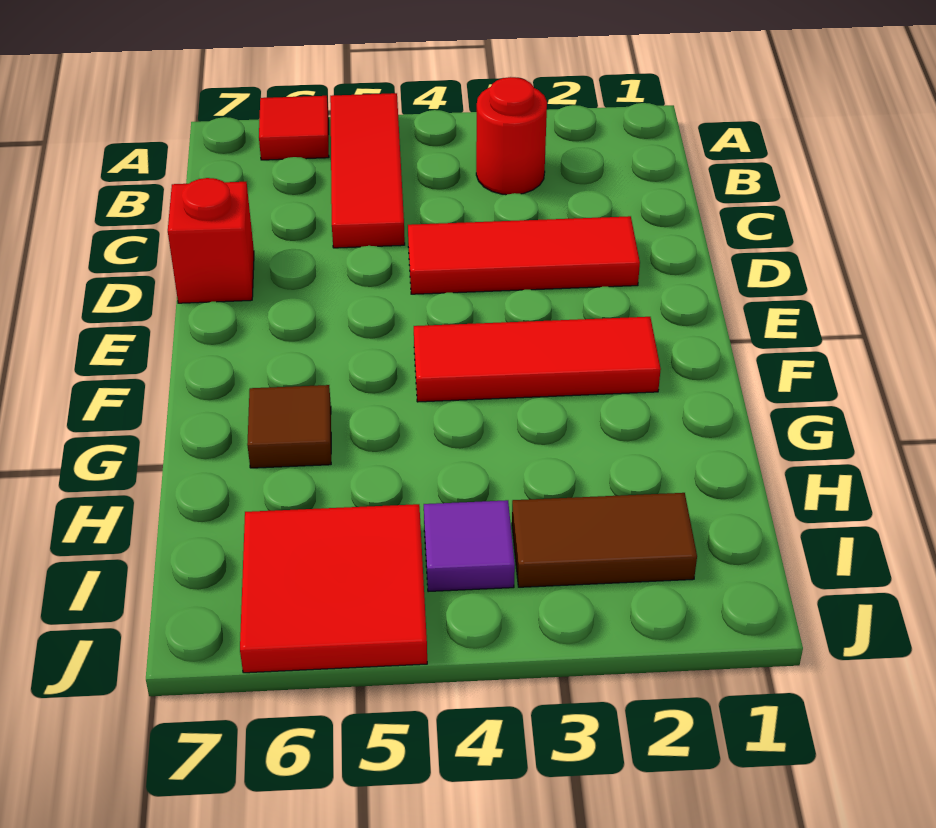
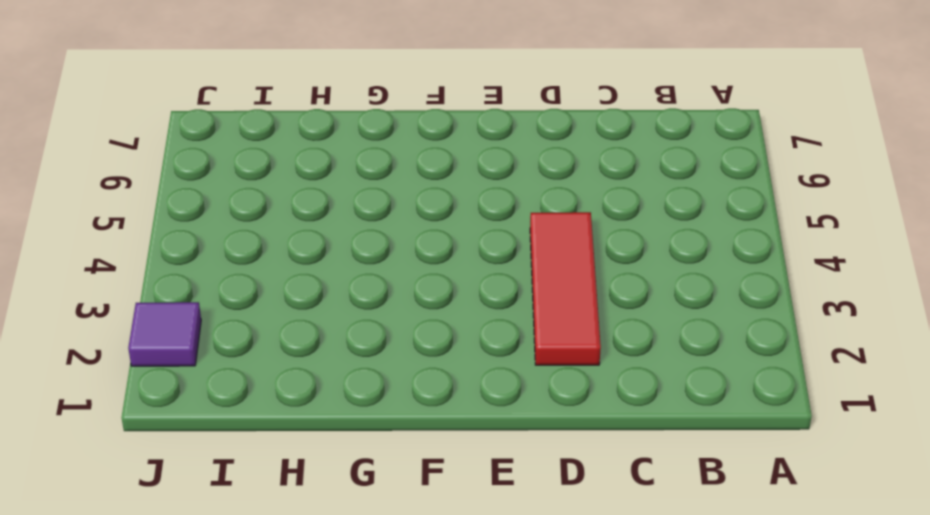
purple 1x1 tile [128,302,201,366] -> purple 1x1 tile moved to [424,500,515,592]
none -> red 1x3 tile [330,93,405,248]
none -> red 1x1 tile [259,96,329,160]

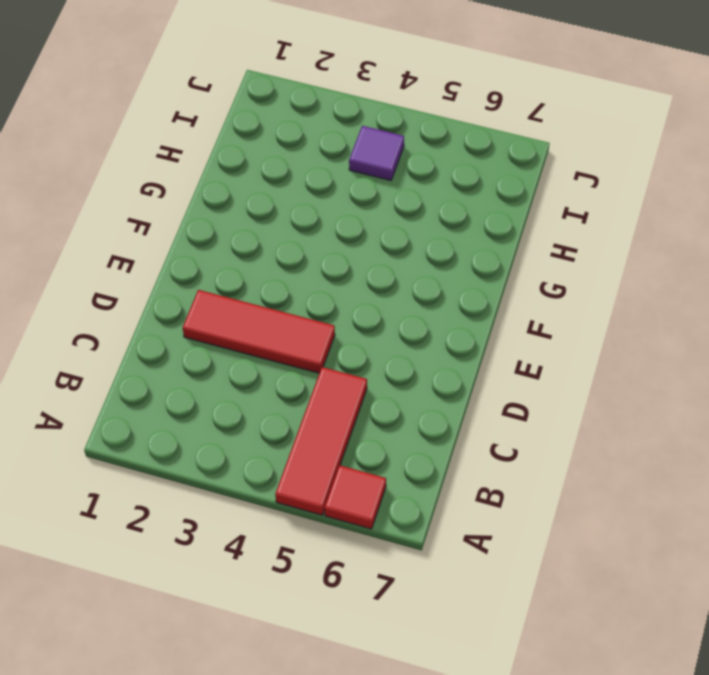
none -> red 1x1 round brick [476,77,547,195]
none -> red 1x1 brick [168,178,254,303]

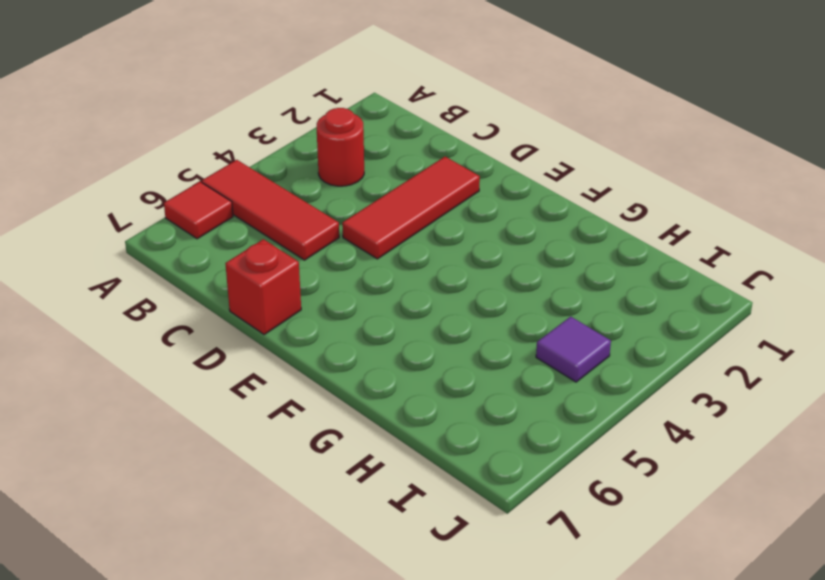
none -> red 1x3 tile [414,317,661,402]
none -> brown 1x1 tile [247,385,331,468]

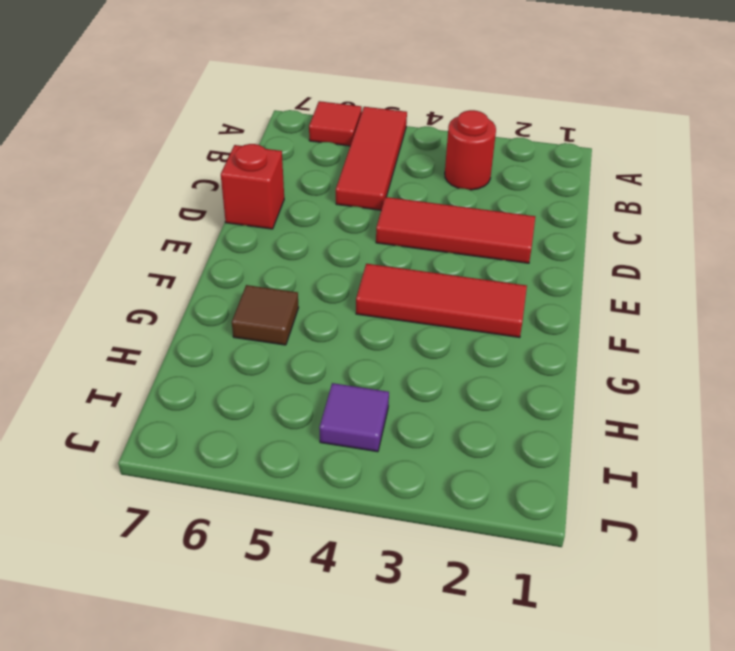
none -> brown 1x2 tile [512,493,697,587]
none -> red 2x2 tile [240,504,427,673]

